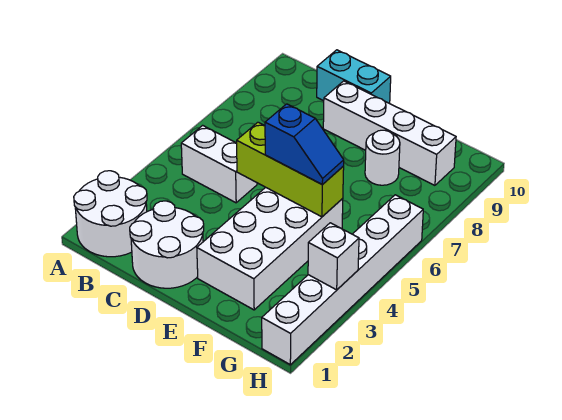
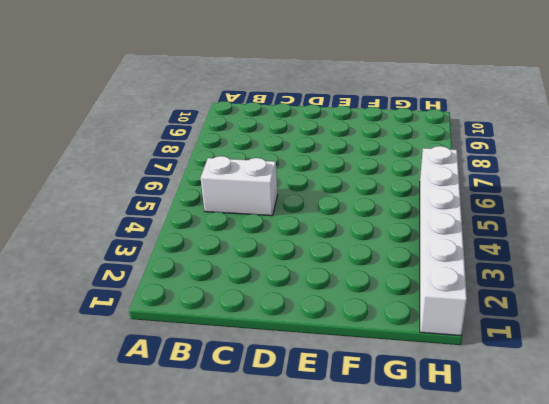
none -> white 2x2 round brick [74,171,147,257]
none -> white 2x2 round brick [130,201,204,288]

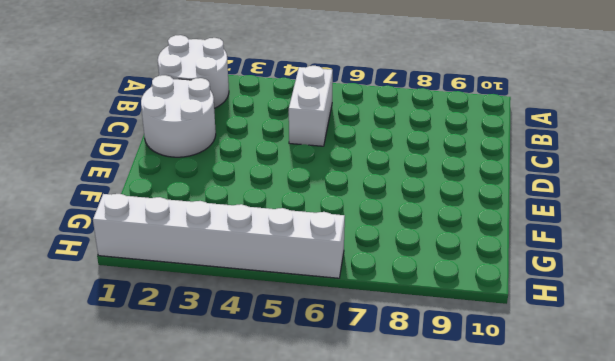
none -> cyan 1x2 brick [317,50,391,103]
none -> white 1x4 brick [323,81,456,185]

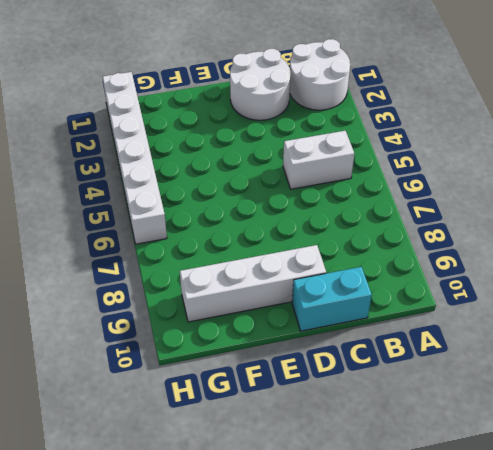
none -> white 2x4 brick [197,187,343,310]
none -> white 1x1 round brick [365,130,400,185]

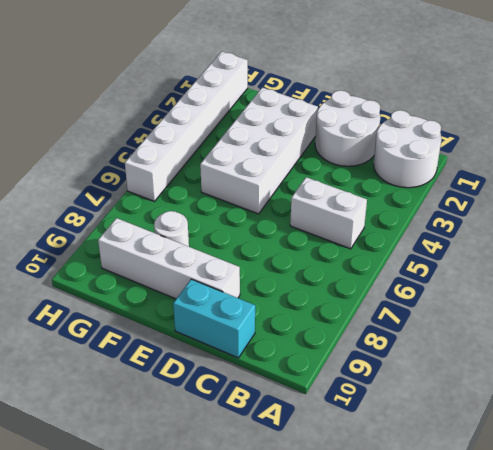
none -> lime 1x3 brick [237,122,344,217]
none -> white 1x1 brick [308,223,359,290]

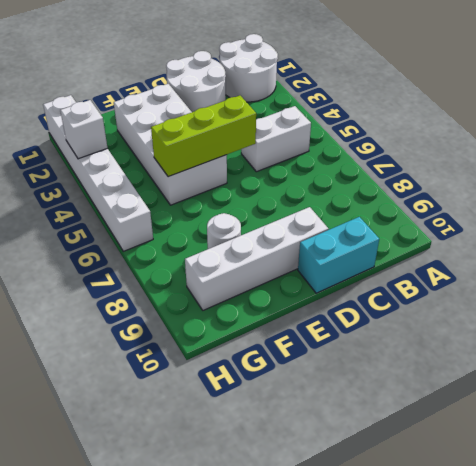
none -> blue 1x2 slope [265,104,344,185]

